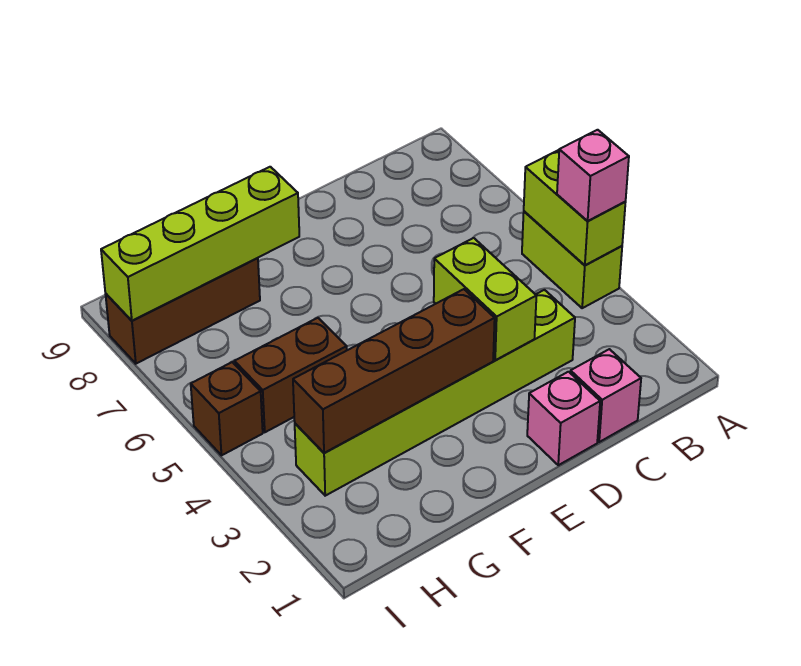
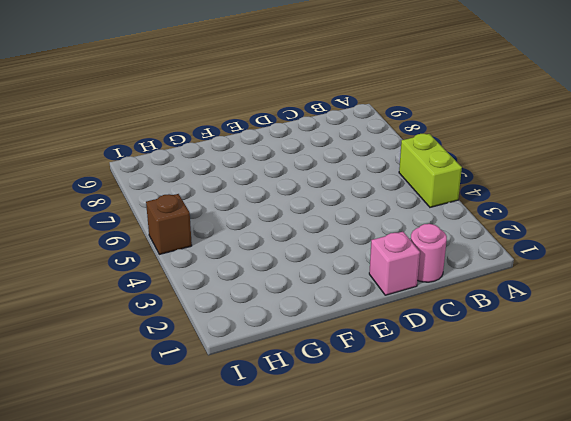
pink 1x1 round brick [411,224,447,282] -> pink 1x1 brick [570,349,641,442]
none -> lime 1x6 brick [295,290,575,496]
none -> brown 1x2 brick [234,318,347,432]
none -> brown 1x3 brick [106,258,260,364]

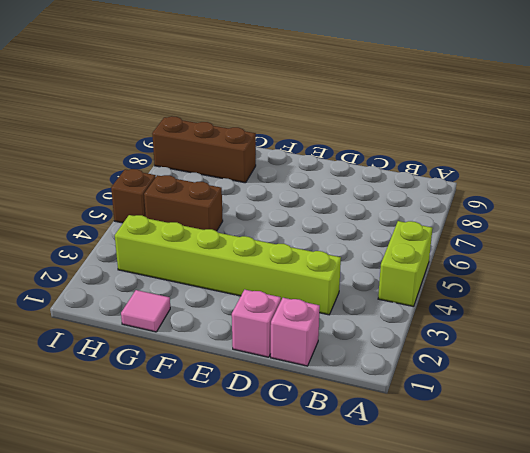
pink 1x1 tile [121,290,170,332] -> none
none -> lime 1x2 brick [524,150,626,265]
none -> lime 1x2 brick [434,238,536,360]
none -> brown 1x4 brick [293,289,495,453]

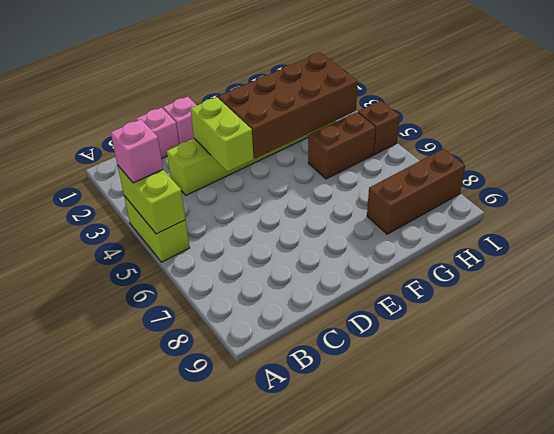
brown 2x4 brick [218,53,358,159] -> brown 1x4 brick [293,289,495,453]
none -> lime 1x4 brick [101,167,299,321]

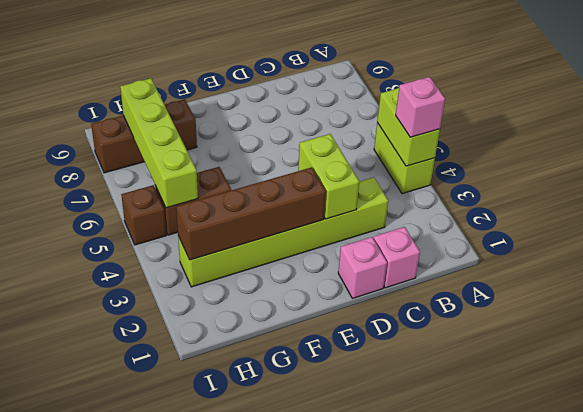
lime 1x4 brick [120,78,198,208] -> lime 1x4 brick turned to [101,167,299,321]

